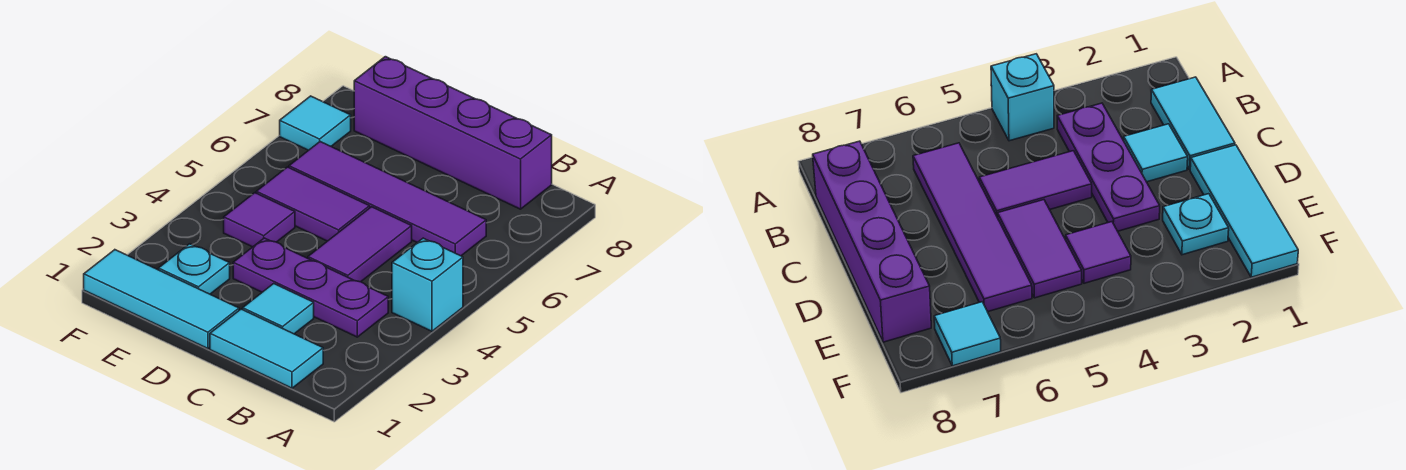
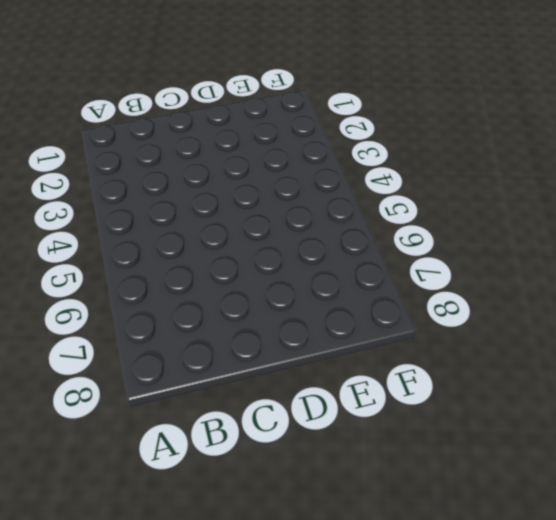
none -> cyan 1x1 brick [392,238,463,331]
none -> cyan 1x2 tile [210,309,323,388]
none -> purple 1x3 plate [233,238,388,337]

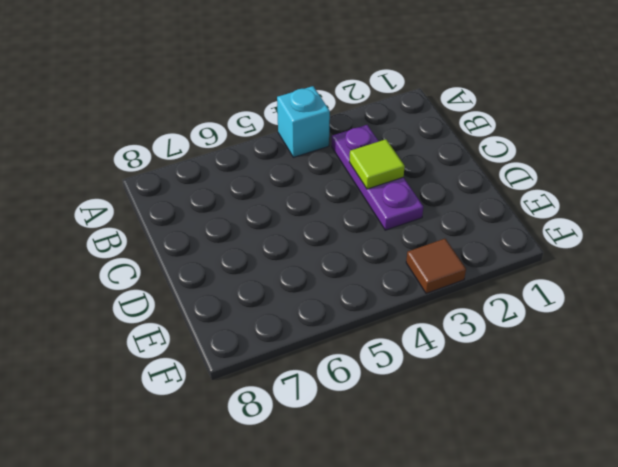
lime 1x1 tile [349,139,405,189] -> none
brown 1x1 tile [406,239,466,293] -> none
none -> cyan 1x2 tile [210,309,323,388]
none -> purple 1x4 tile [289,142,486,256]
none -> purple 1x4 brick [354,57,552,209]

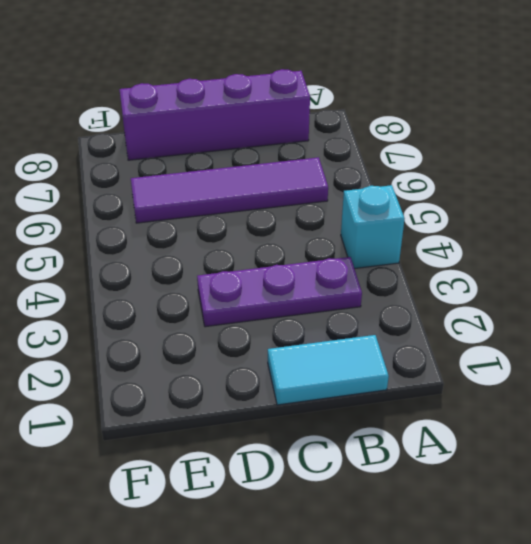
none -> cyan 1x1 tile [243,284,314,334]
none -> purple 1x2 tile [308,207,412,282]
none -> cyan 1x3 tile [84,250,239,349]

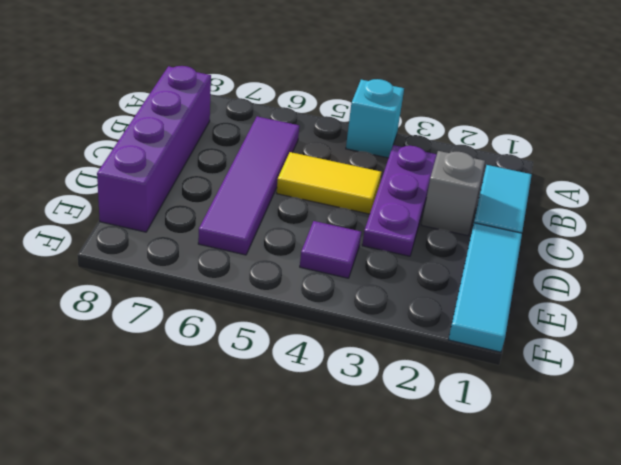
grey 1x1 brick [422,151,485,236] -> cyan 1x1 tile [243,284,314,334]
yellow 1x2 tile [277,152,381,214] -> purple 1x2 tile [308,207,412,282]
none -> purple 1x2 tile [256,167,370,241]
none -> cyan 1x1 plate [159,244,230,294]
none -> cyan 1x1 tile [280,96,351,150]

